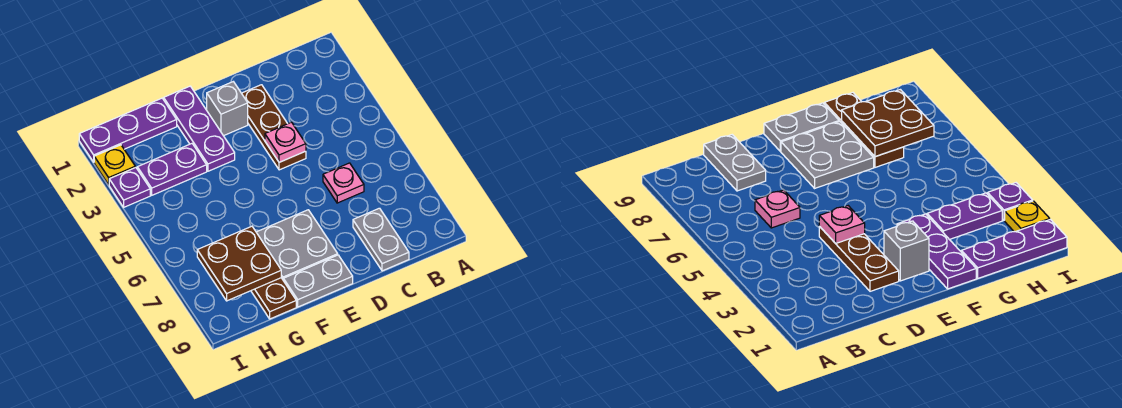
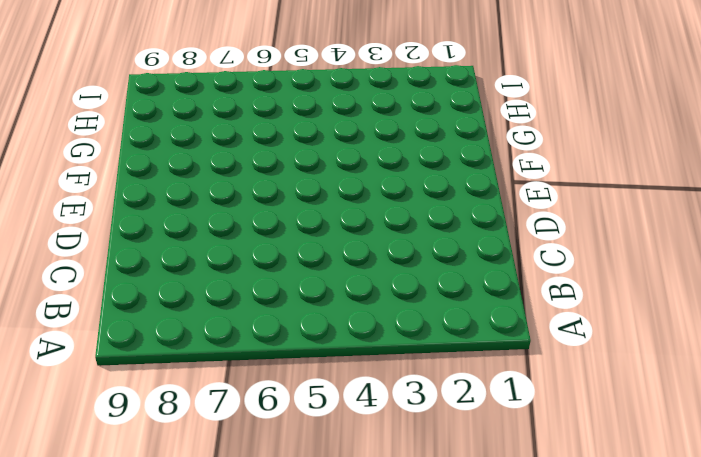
none -> pink 1x1 plate [323,163,364,203]
none -> grey 1x2 plate [353,208,409,271]
none -> brown 1x3 plate [242,85,306,170]

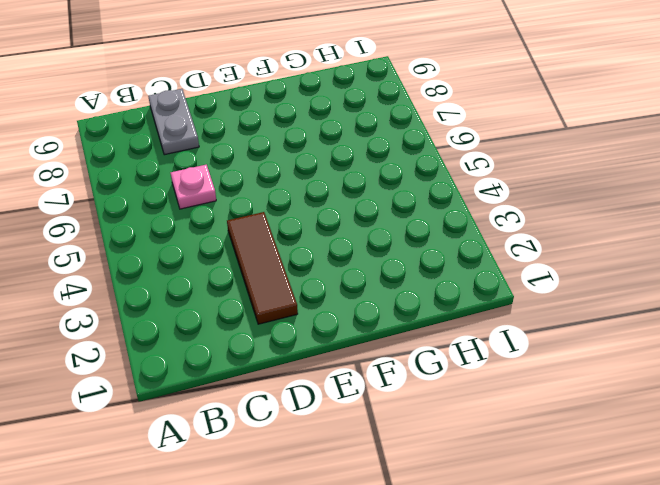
brown 1x3 tile [227,212,298,324] -> brown 1x3 plate [242,85,306,170]
none -> grey 1x1 brick [207,82,248,136]
none -> grey 2x2 plate [256,210,338,279]
none -> grey 1x2 plate [283,255,353,307]

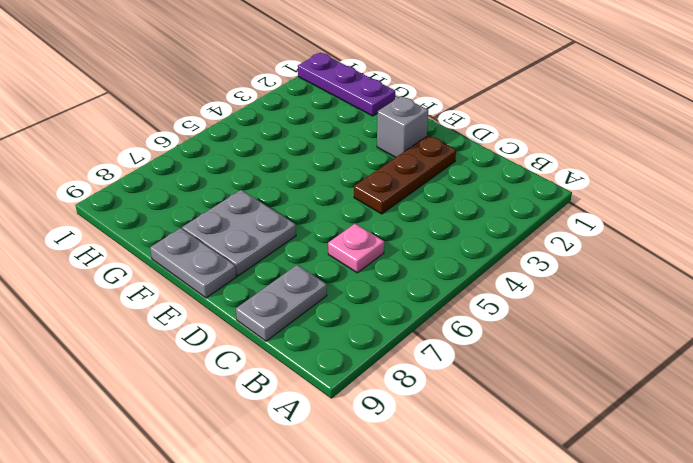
none -> purple 1x3 plate [164,86,235,171]
none -> purple 1x2 plate [137,144,207,195]
none -> brown 1x3 plate [251,278,296,319]

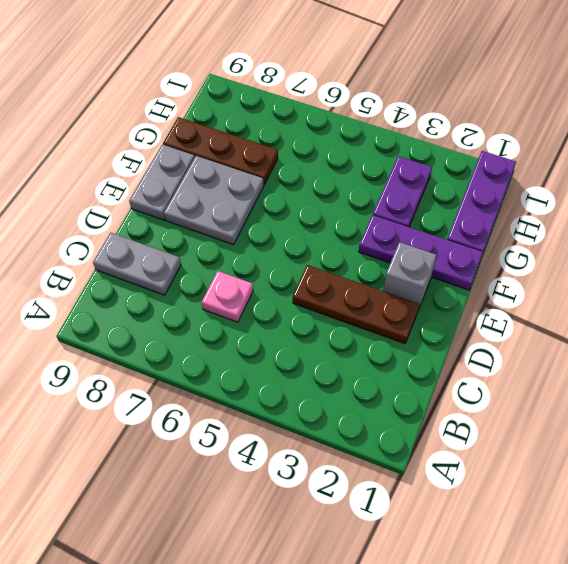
none -> yellow 1x1 plate [94,145,135,185]
none -> purple 1x1 plate [109,167,150,207]
none -> pink 1x1 plate [265,122,306,162]

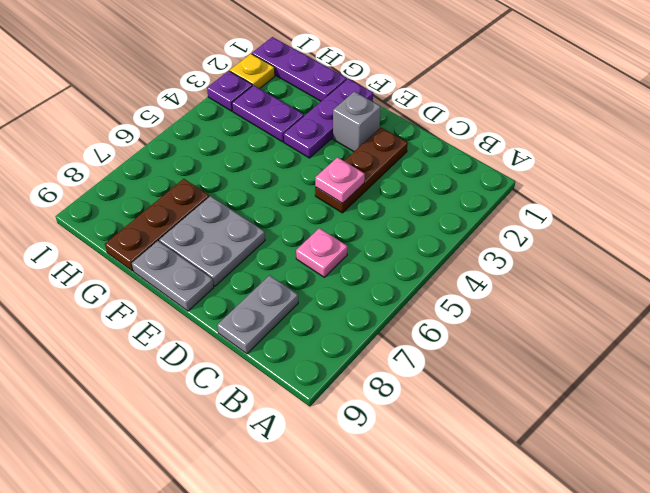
none -> brown 2x2 plate [197,226,281,301]

